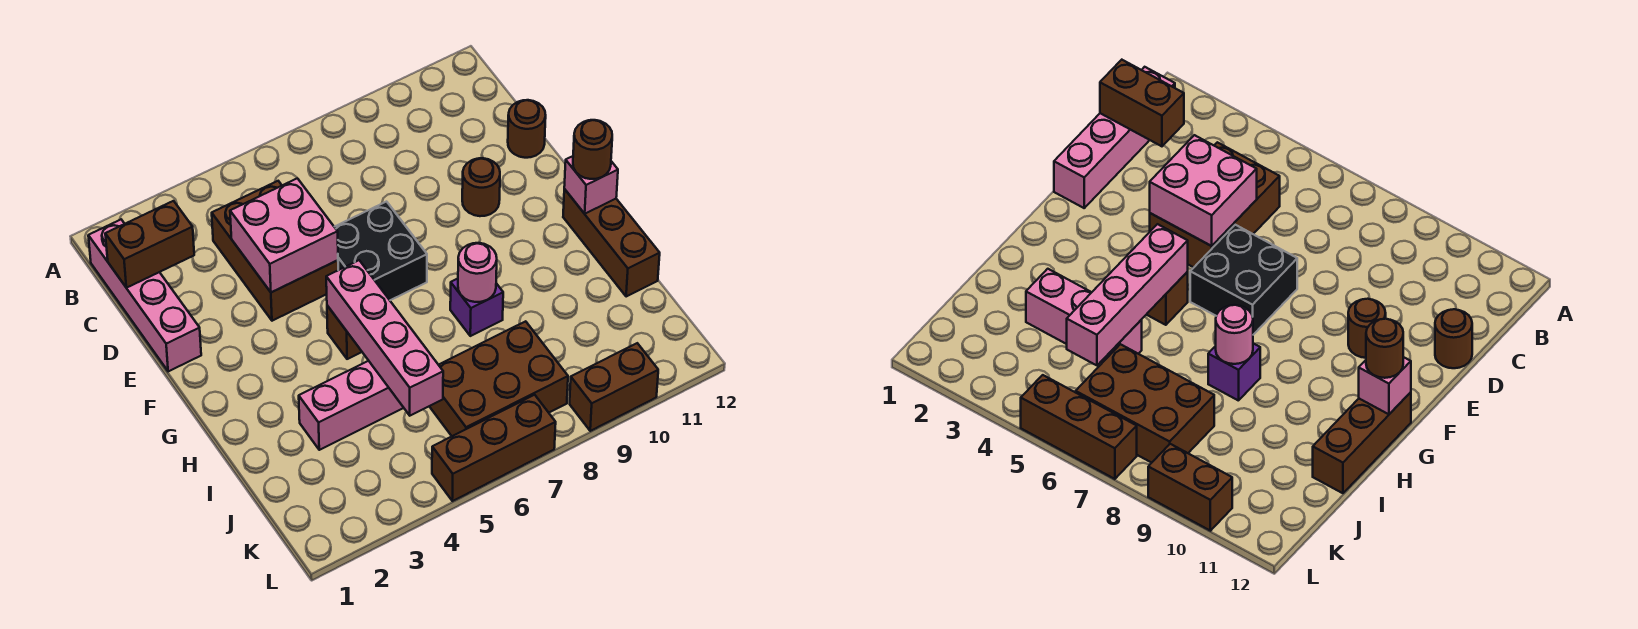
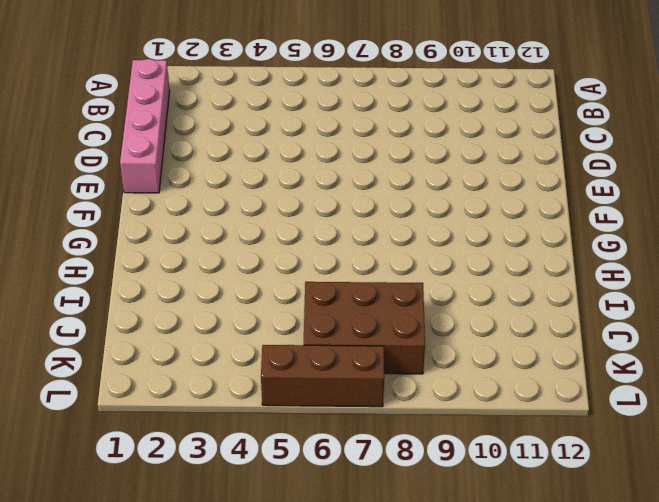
none -> brown 2x3 brick [212,181,338,321]
none -> brown 1x1 round brick [508,100,546,158]
none -> black 2x2 brick [335,202,427,300]

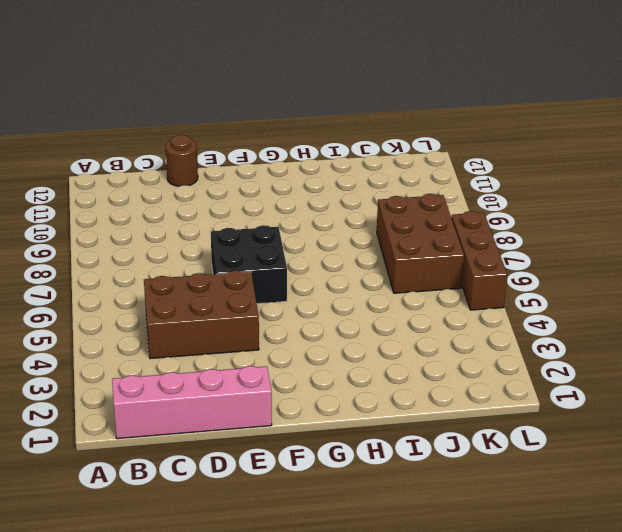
none -> brown 1x1 round brick [462,158,500,216]
none -> brown 1x1 brick [327,306,362,359]
none -> brown 1x3 brick [563,189,660,297]

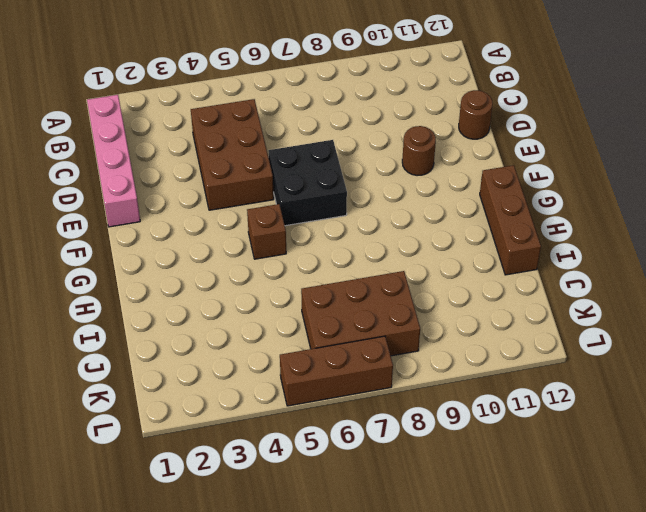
none -> purple 1x1 brick [450,279,503,336]
none -> pink 1x3 brick [299,361,404,450]
none -> brown 1x2 brick [570,343,658,431]

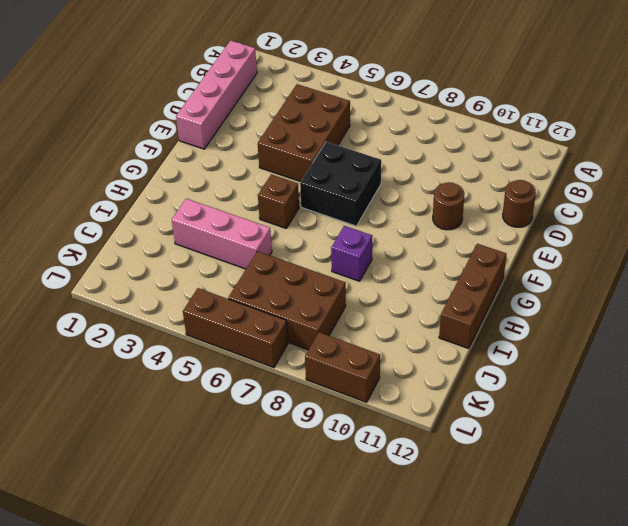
none -> brown 1x2 brick [105,201,194,288]
none -> pink 2x2 brick [230,178,338,292]
none -> pink 1x4 brick [326,260,443,416]

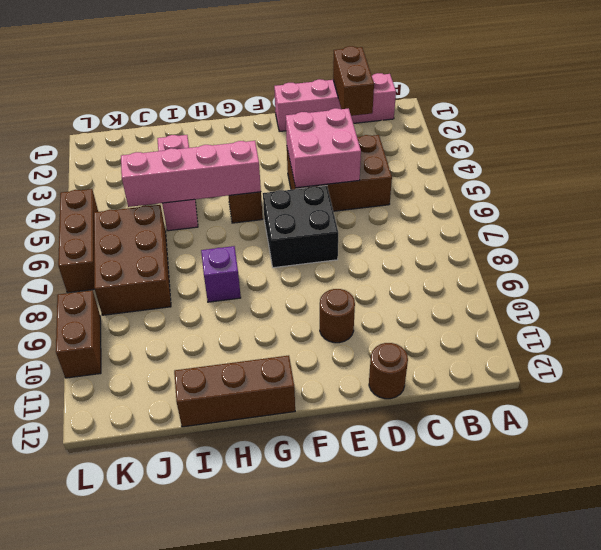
none -> pink 1x1 brick [564,156,618,214]
none -> pink 1x1 round brick [458,243,497,302]
none -> brown 1x1 round brick [573,120,612,179]

